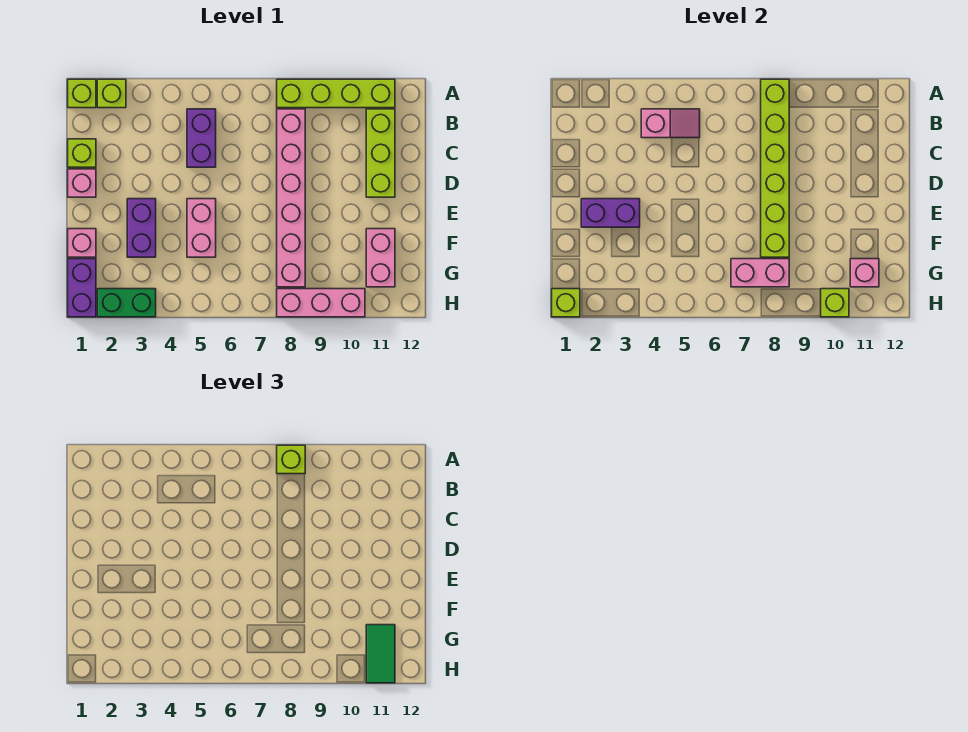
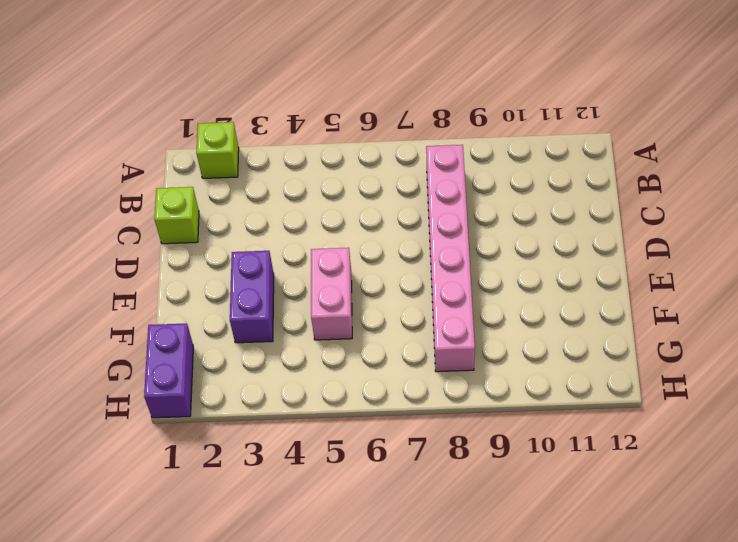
none -> lime 1x1 brick [68,79,96,108]
none -> lime 1x4 brick [277,79,395,108]
none -> purple 1x2 brick [187,109,216,167]

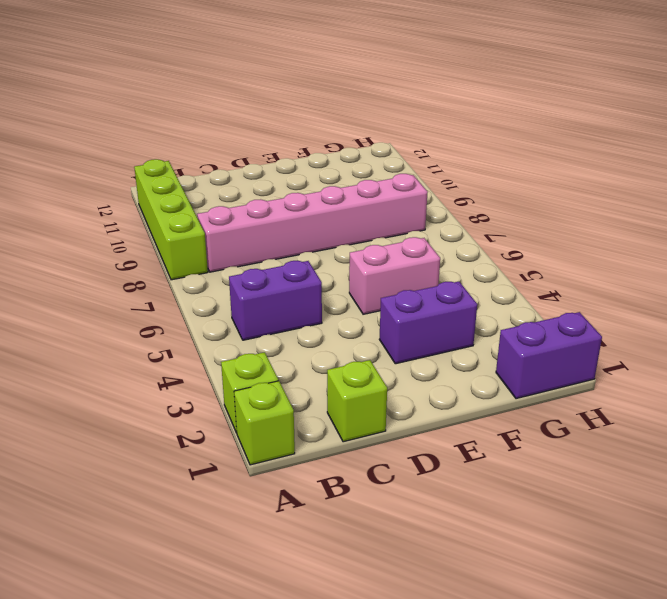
none -> lime 1x3 brick [366,109,395,197]
none -> pink 1x1 brick [68,169,96,197]
none -> pink 1x1 brick [68,229,96,257]

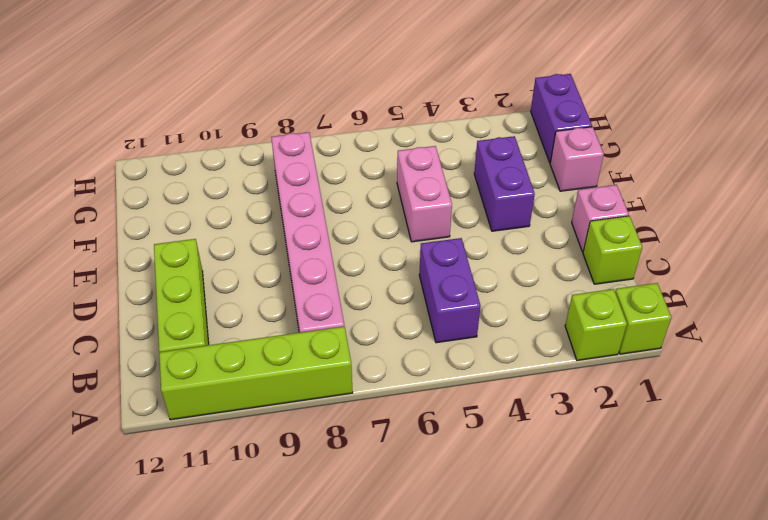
none -> pink 1x2 brick [366,229,395,287]
none -> green 1x2 brick [97,289,156,317]
none -> pink 1x3 brick [277,289,365,317]

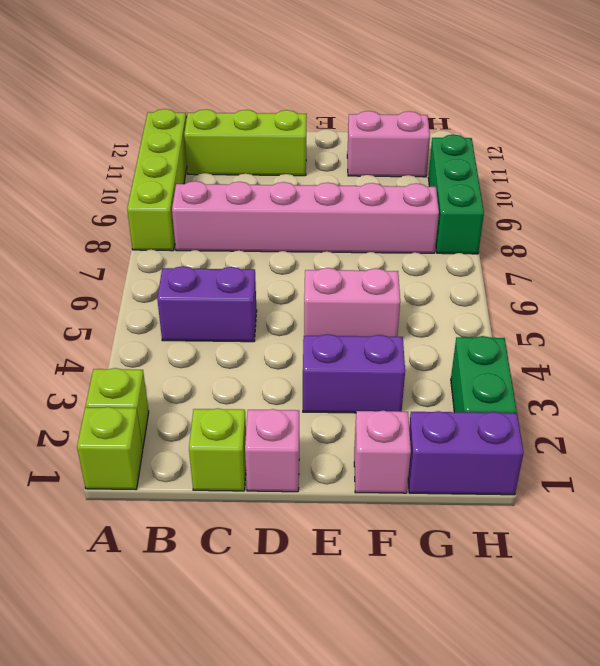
green 1x3 brick [428,134,484,254] -> pink 1x3 brick [277,289,365,317]
none -> lime 1x6 brick [761,79,789,257]
none -> pink 1x2 slope [641,109,700,138]
none -> purple 1x2 brick [581,199,640,227]

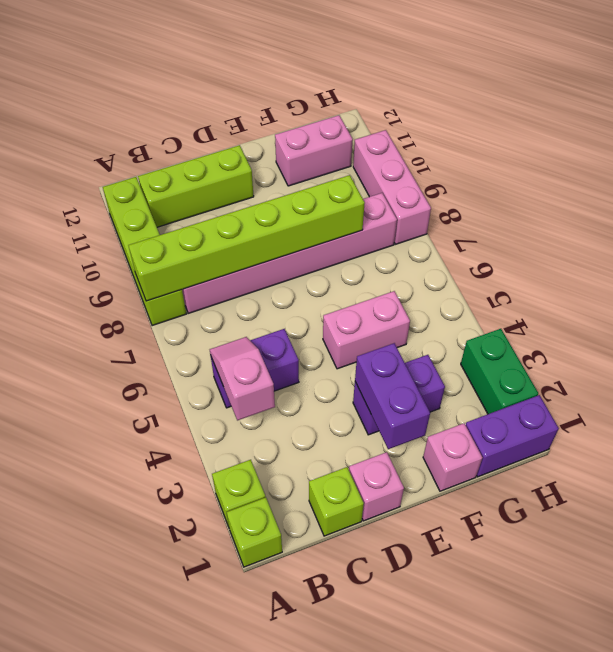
none -> pink 1x2 brick [731,259,789,287]
none -> pink 1x1 brick [850,259,879,287]
none -> lime 1x1 brick [552,289,580,317]

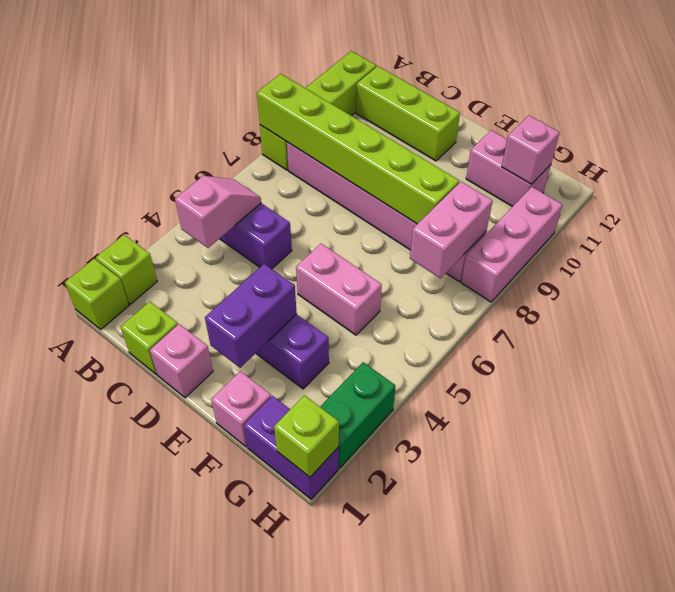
none -> lime 1x1 brick [821,289,849,317]
none -> lime 1x1 brick [277,445,305,474]
none -> green 1x2 tile [366,625,395,683]

